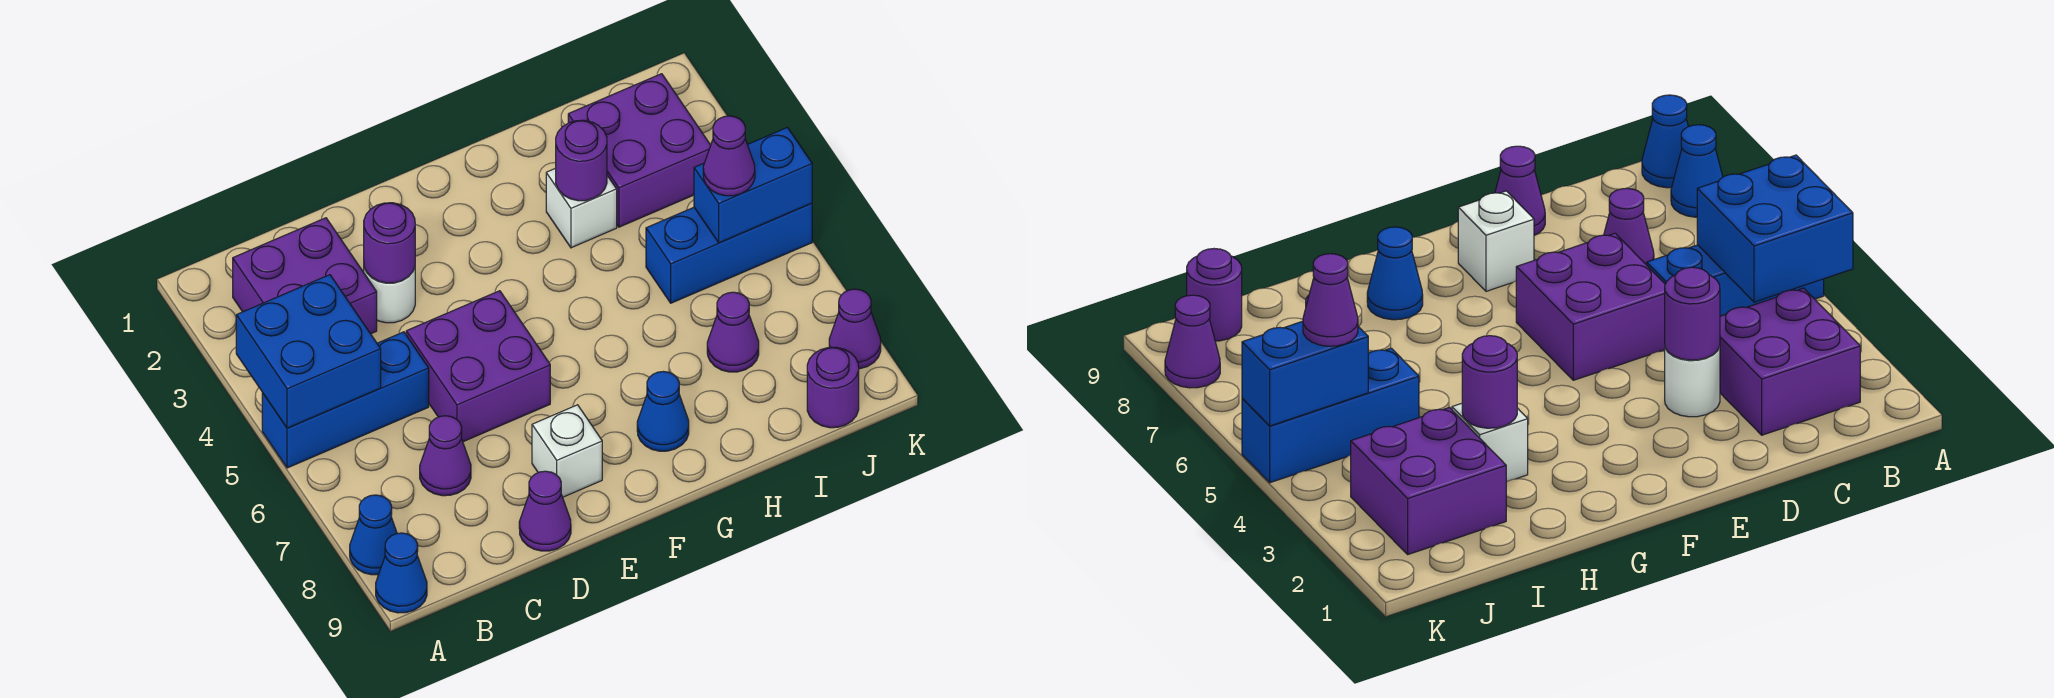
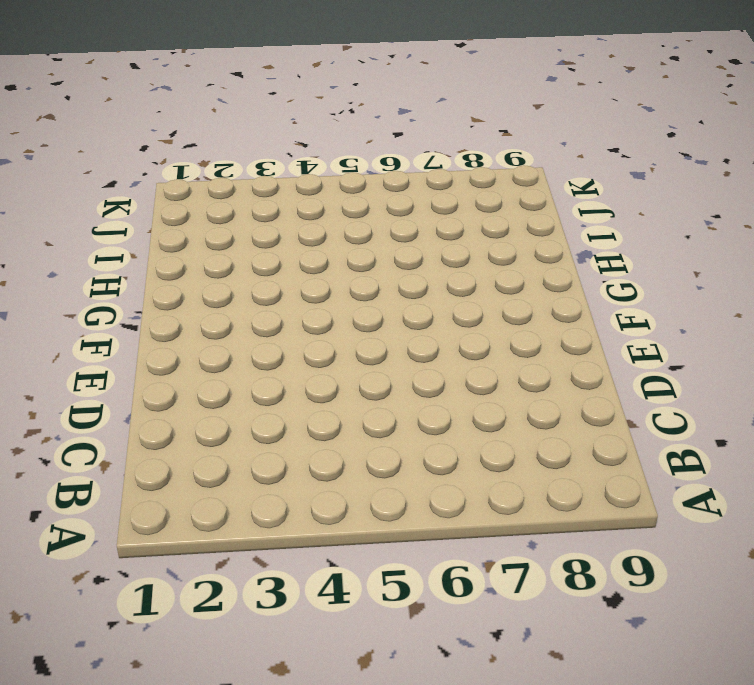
none -> blue 1x3 brick [262,332,429,468]
none -> blue 1x1 cone [350,495,397,575]
none -> blue 1x1 cone [376,533,427,613]

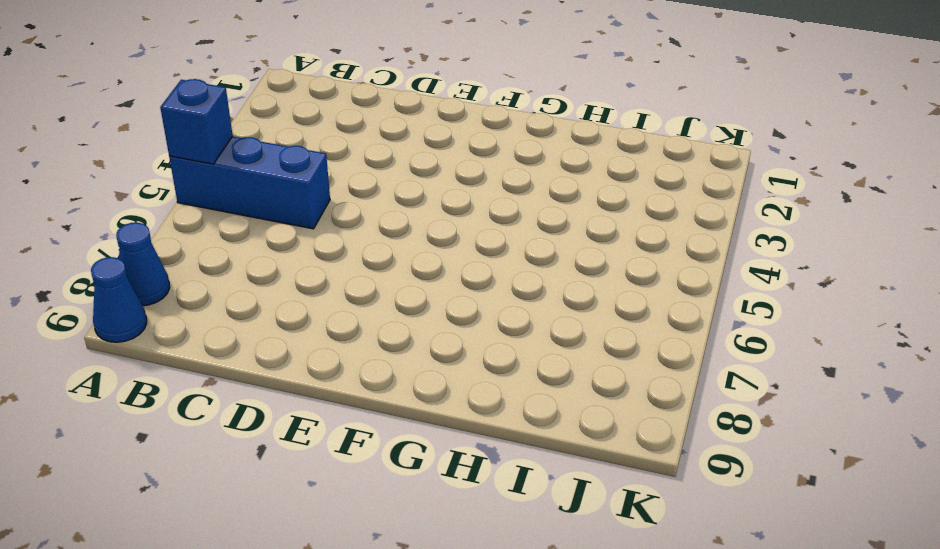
blue 1x1 brick [160,79,233,164] -> blue 2x2 brick [236,275,381,428]
none -> purple 2x2 brick [233,218,377,334]
none -> purple 1x1 cone [420,416,471,496]
none -> white 1x1 round brick [364,267,415,323]

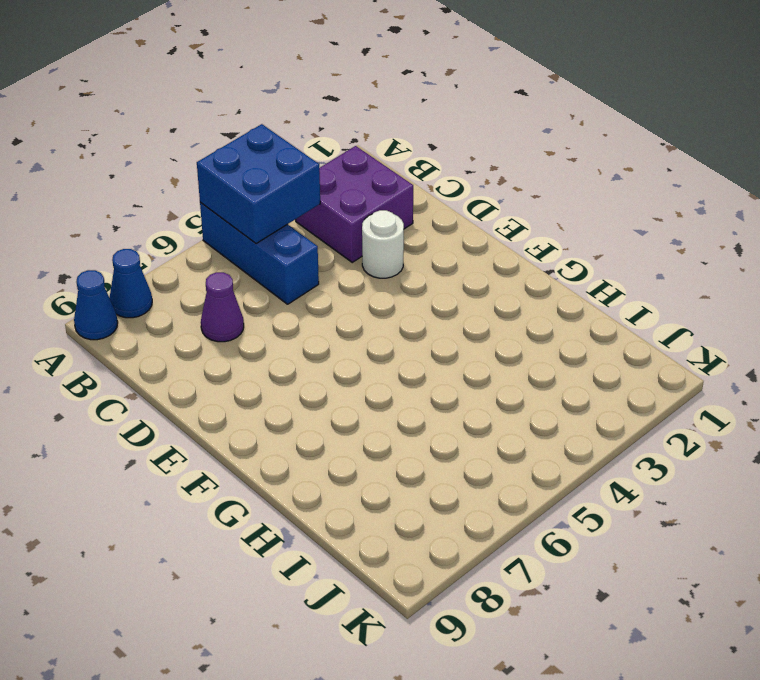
none -> purple 2x2 brick [406,291,550,442]
none -> purple 1x1 cone [519,471,571,551]
none -> white 1x1 brick [532,405,602,497]

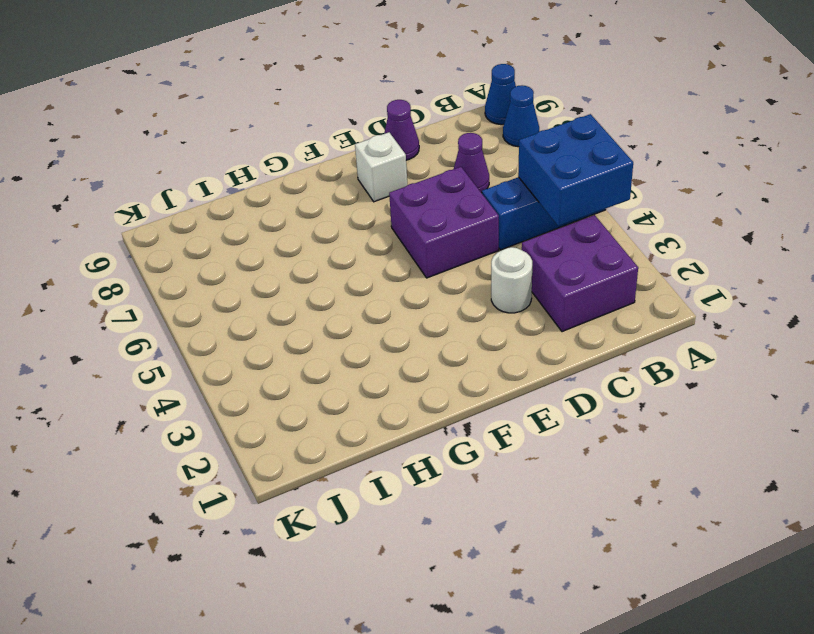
none -> blue 1x1 cone [637,372,689,451]
none -> white 1x1 brick [546,168,617,248]
none -> purple 2x2 brick [568,74,711,227]

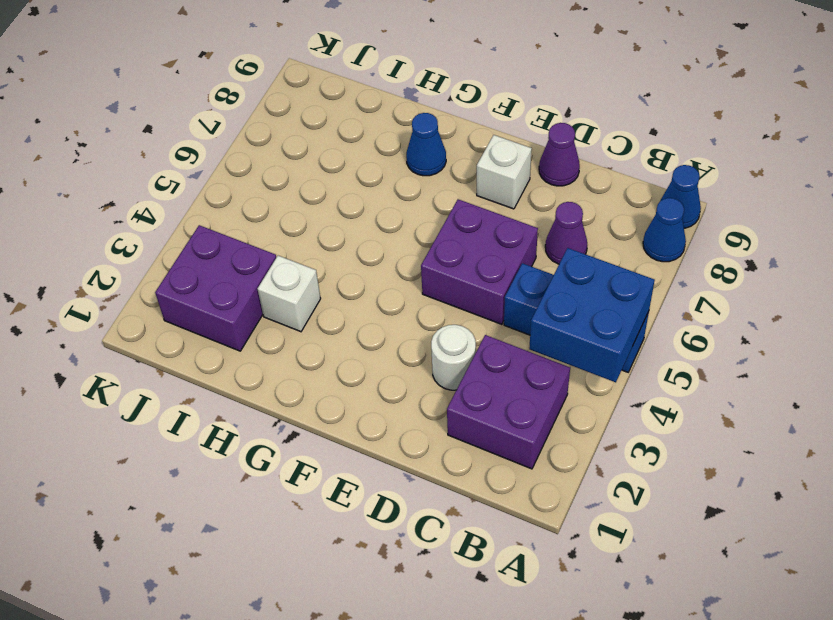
none -> blue 1x3 brick [646,203,812,303]
none -> purple 1x1 cone [707,292,759,372]
none -> purple 1x1 round brick [807,347,859,428]

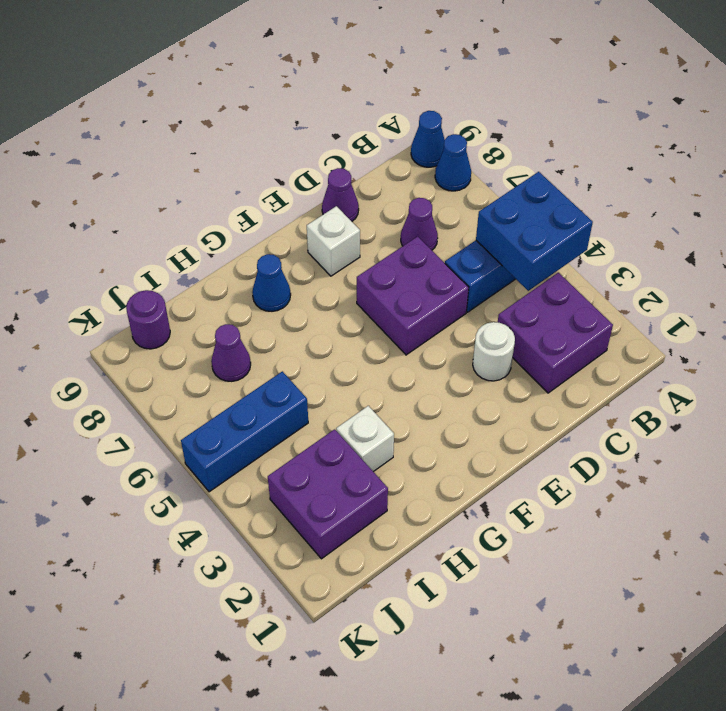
none -> purple 1x1 cone [829,289,881,369]
none -> purple 1x1 round brick [364,203,415,283]
none -> purple 1x1 round brick [556,120,607,201]

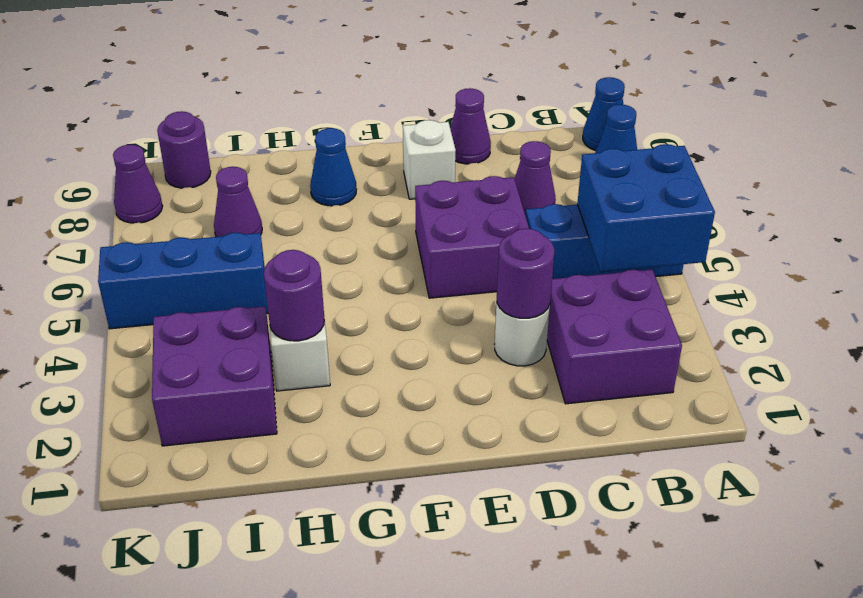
none -> blue 1x2 brick [694,127,812,243]
none -> purple 1x1 cone [703,116,755,196]

